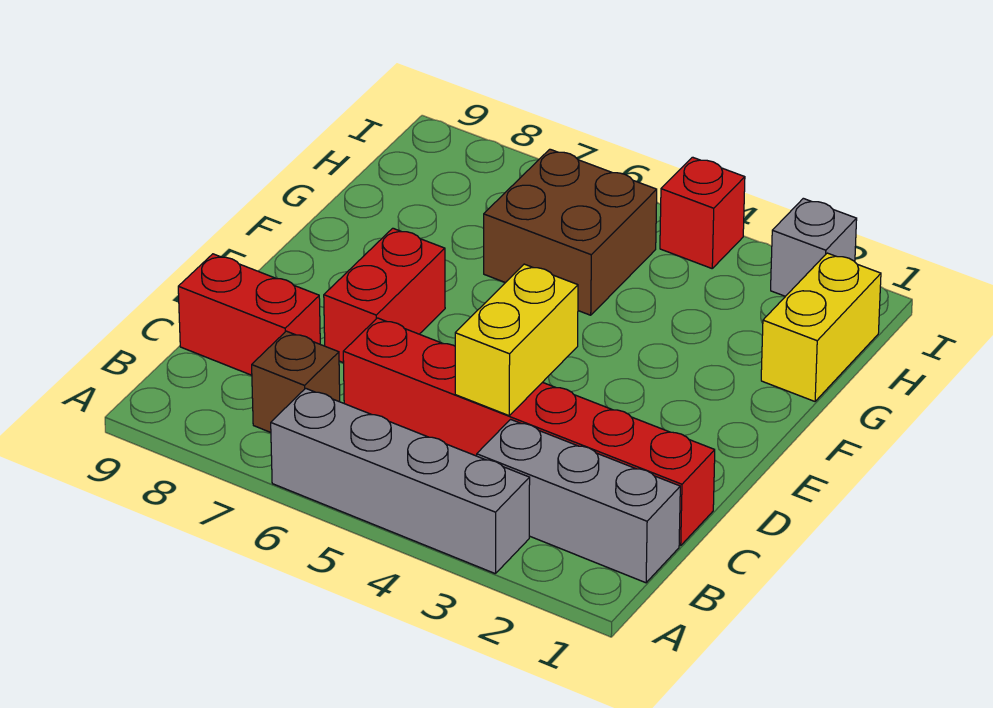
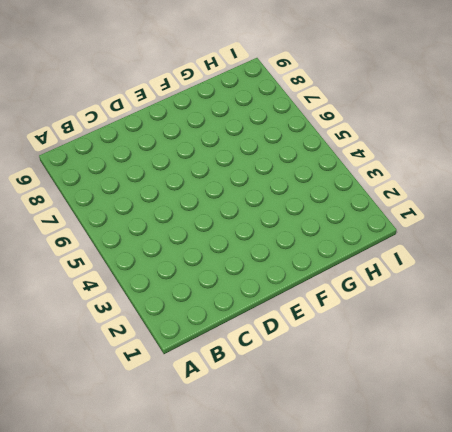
none -> grey 1x4 brick [271,388,530,574]
none -> grey 1x3 brick [477,419,680,583]

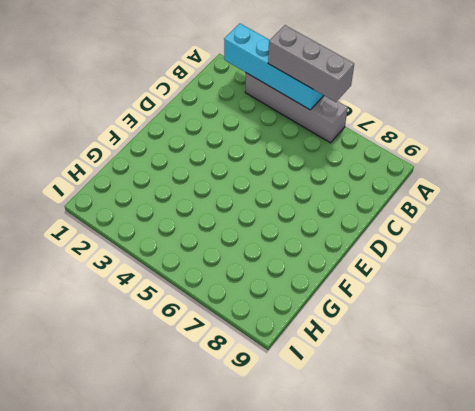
cyan 1x4 brick [224,24,324,110] -> none
grey 1x3 brick [268,25,354,102] -> grey 1x3 brick moved to [477,419,680,583]
none -> brown 1x1 brick [252,331,340,432]
none -> red 1x6 brick [343,318,715,546]

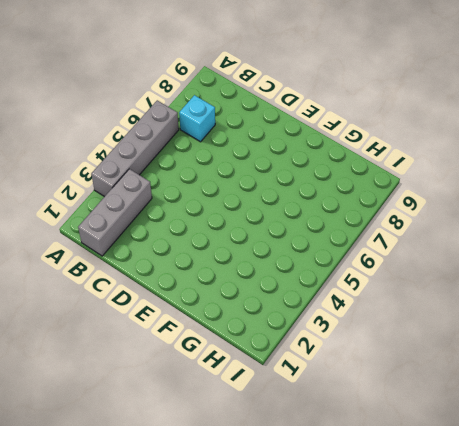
cyan 1x1 brick [179,95,215,142] -> brown 1x1 brick [252,331,340,432]
none -> red 1x6 brick [343,318,715,546]
none -> red 1x2 brick [178,254,320,375]

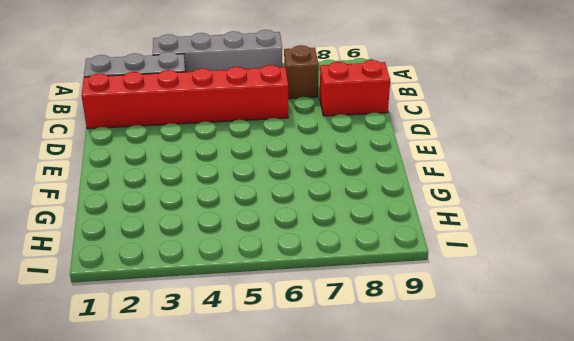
none -> red 1x2 brick [324,228,445,363]
none -> yellow 1x2 brick [761,253,881,401]

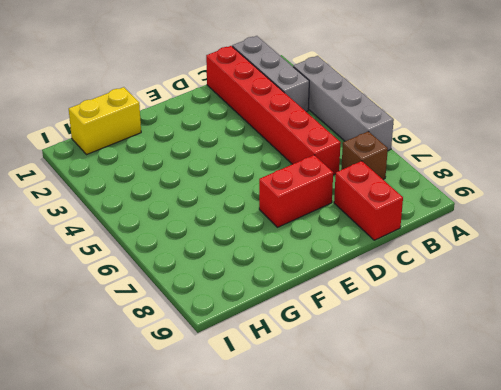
none -> brown 2x2 brick [484,149,657,315]
none -> grey 1x1 brick [771,198,857,296]

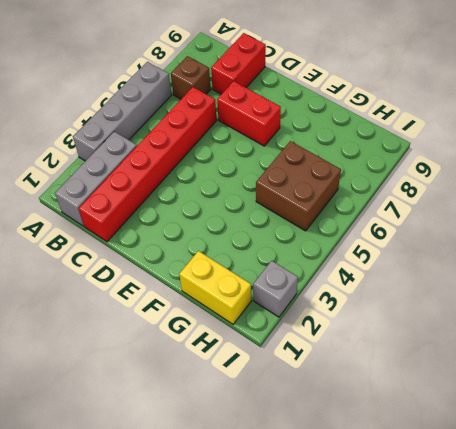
none -> red 1x1 brick [660,157,745,268]
none -> yellow 1x2 brick [455,264,578,416]

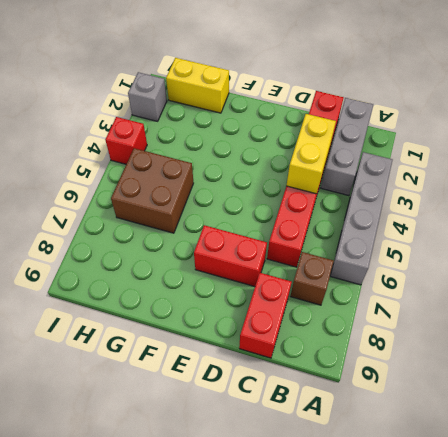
yellow 1x2 brick [286,114,336,194] -> yellow 1x2 brick turned to [455,264,578,416]

